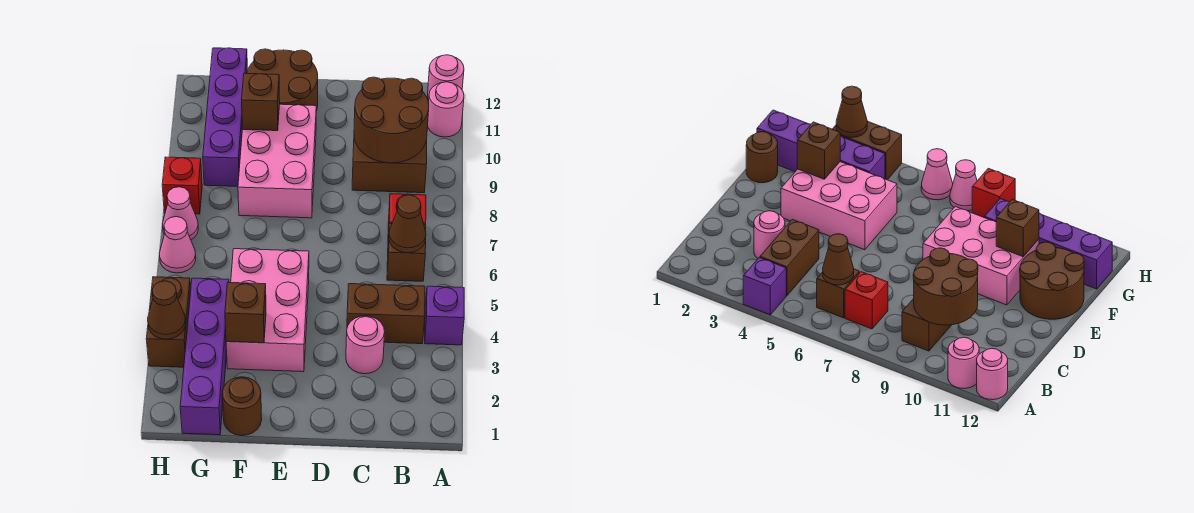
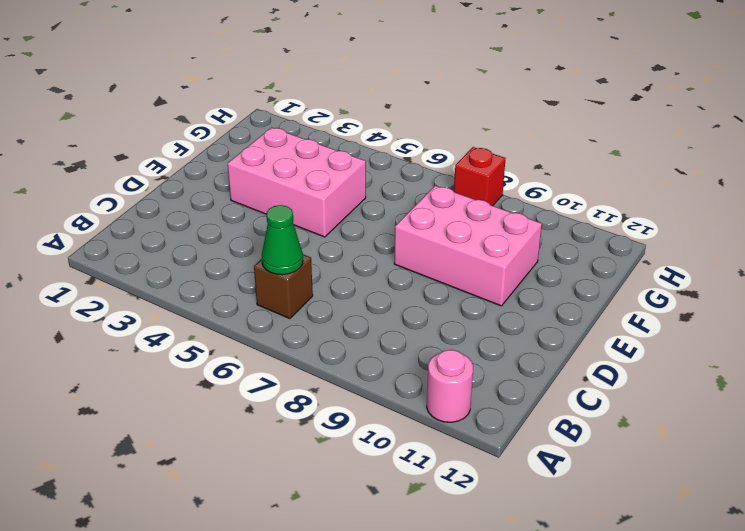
green 1x1 cone [262,205,303,275] -> brown 1x1 cone [389,195,426,253]
none -> purple 1x1 brick [425,286,464,345]
none -> pink 1x1 round brick [427,55,464,100]
none -> brown 1x2 brick [347,284,425,344]

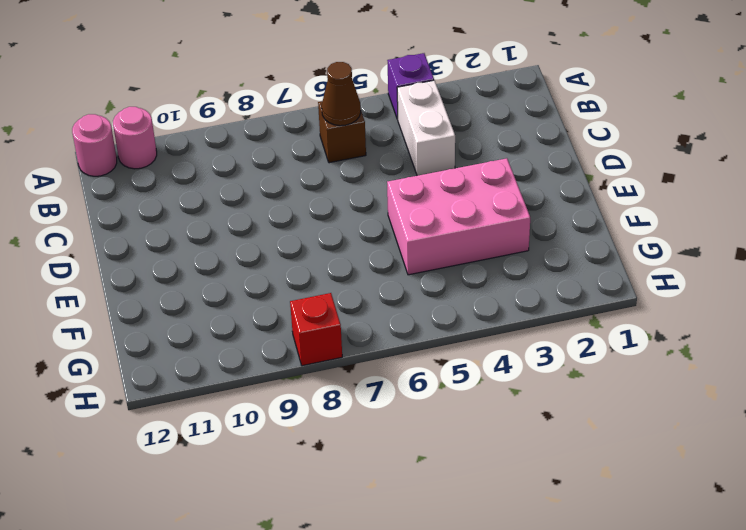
white 1x2 brick [397,80,455,176] -> brown 1x2 brick [347,284,425,344]
none -> red 1x1 brick [388,194,426,236]
none -> brown 1x2 brick [352,139,427,193]
none -> pink 1x1 round brick [346,316,385,374]

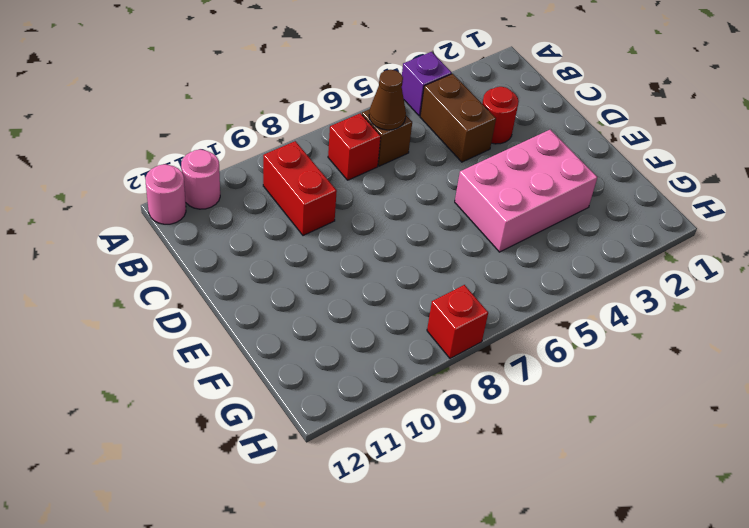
red 1x2 brick [263,141,337,236] -> brown 1x2 brick [352,139,427,193]
red 1x1 round brick [482,87,519,144] -> pink 1x1 round brick [346,316,385,374]
none -> pink 2x3 brick [238,104,316,218]
none -> brown 2x2 round brick [247,49,318,111]
none -> brown 1x1 round brick [222,377,262,436]

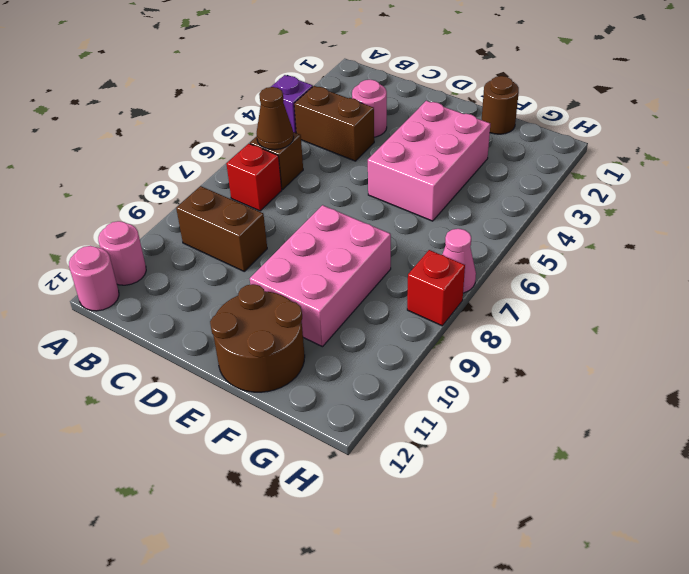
none -> purple 1x4 brick [180,278,229,435]
none -> purple 1x4 brick [203,48,247,187]
none -> brown 1x2 brick [146,277,191,367]

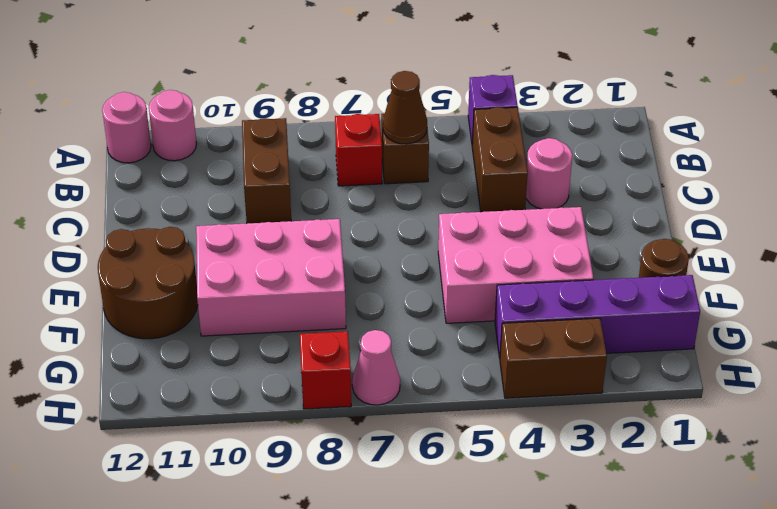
none -> purple 1x4 brick [203,48,247,187]
none -> pink 1x1 cone [159,217,196,273]
none -> brown 2x2 round brick [354,77,429,163]

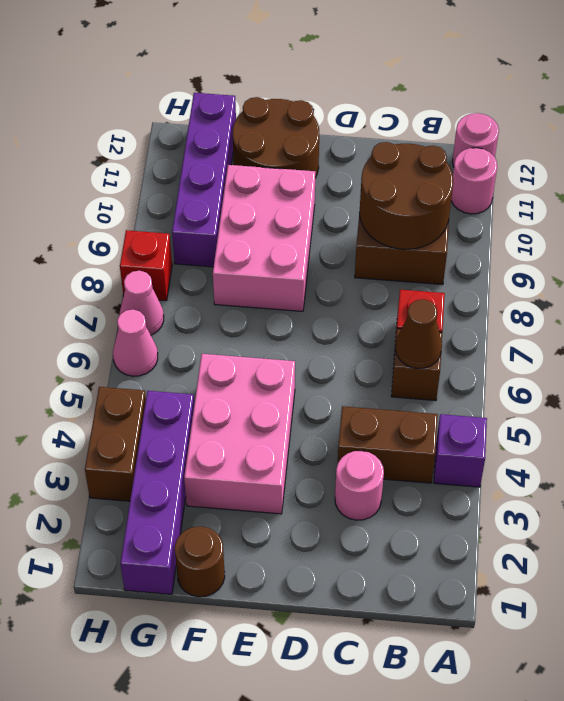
none -> brown 1x1 brick [225,282,266,343]
none -> brown 1x1 brick [242,73,280,131]
none -> brown 1x1 cone [148,281,186,339]

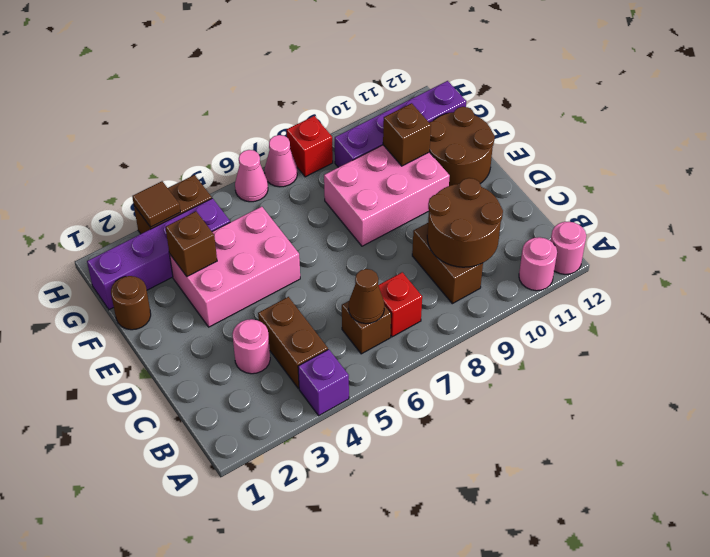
brown 1x1 tile [132,181,180,227] -> brown 1x1 cone [148,281,186,339]

